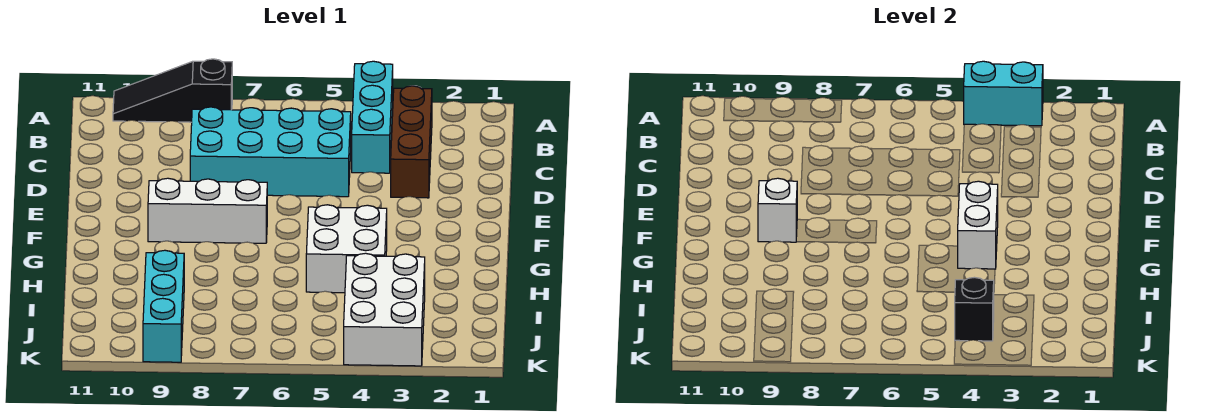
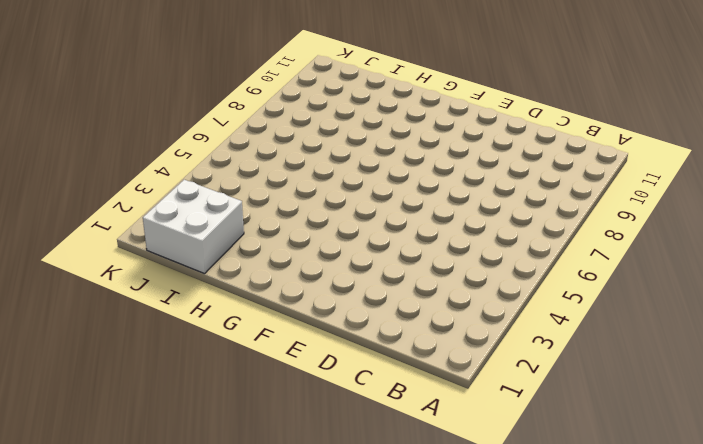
white 2x2 brick [143,180,244,274] -> white 2x2 brick moved to [306,205,387,293]
none -> cyan 1x3 brick [352,61,393,173]
none -> black 1x3 slope [113,59,232,122]
none -> brown 1x3 brick [391,86,432,198]

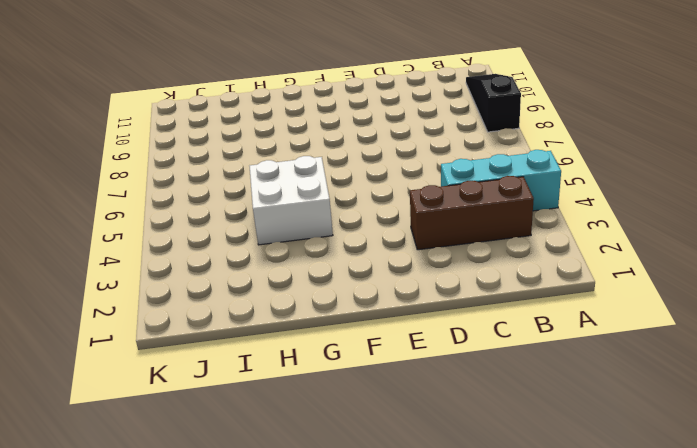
none -> cyan 2x4 brick [190,107,351,197]
none -> white 1x3 brick [148,178,267,243]
none -> white 2x3 brick [344,253,425,366]

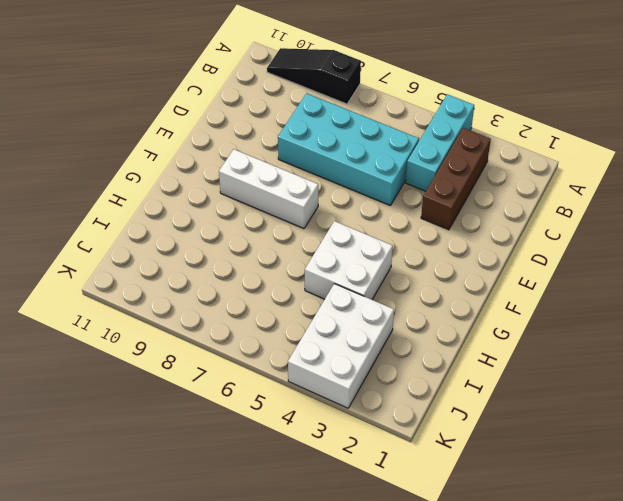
none -> cyan 1x3 brick [143,250,184,362]
none -> cyan 1x2 brick [964,61,1043,126]
none -> white 1x2 brick [958,181,998,269]

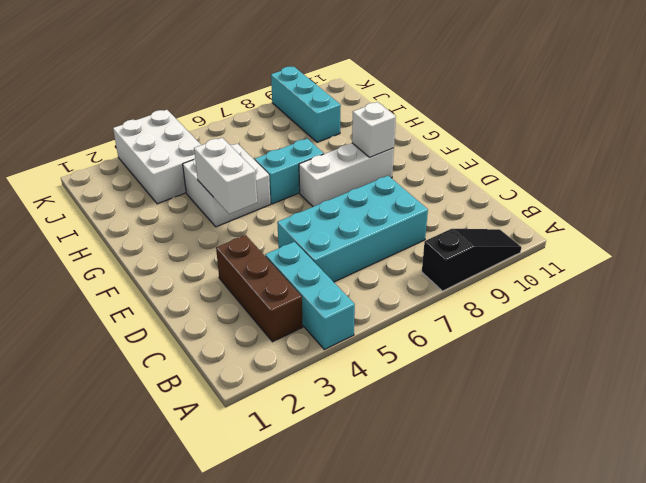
cyan 1x2 brick [255,139,324,204] -> cyan 1x2 brick moved to [964,61,1043,126]
none -> black 1x1 brick [955,277,994,341]

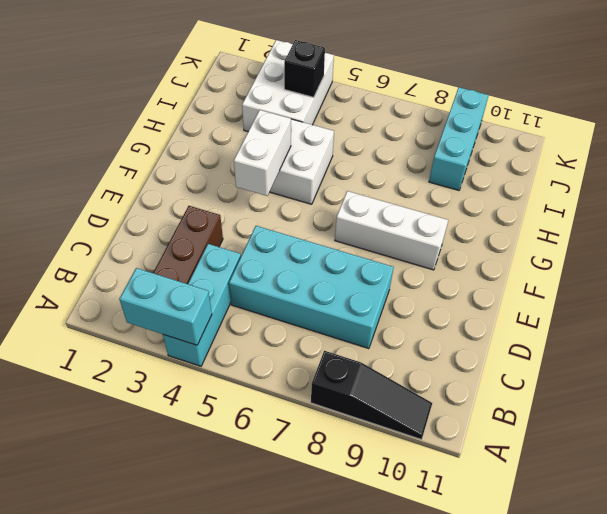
none -> white 1x1 brick [758,178,797,242]

